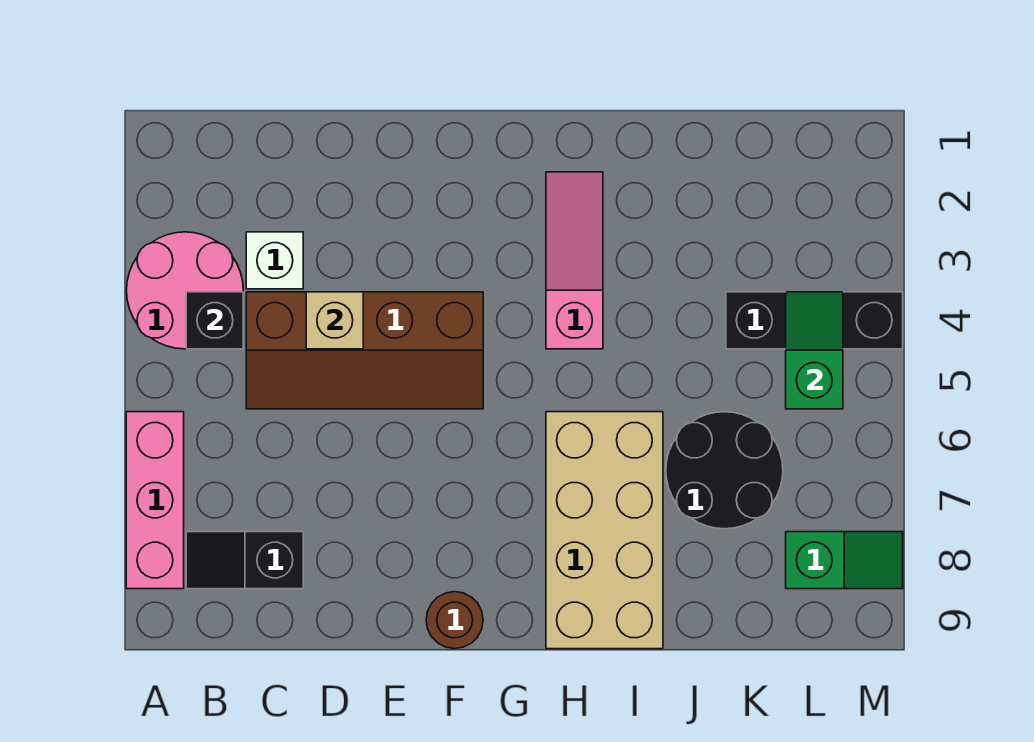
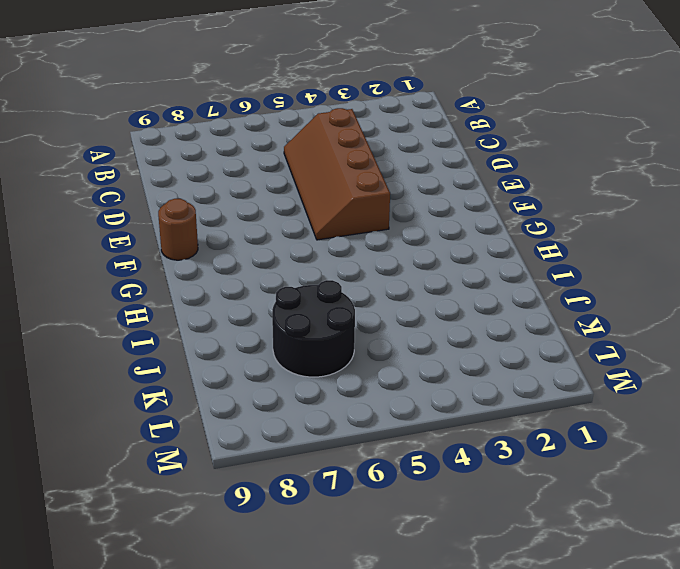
none -> pink 2x2 round brick [127,232,243,349]
none -> pink 1x3 brick [126,412,184,589]
none -> black 1x2 slope [186,532,303,589]

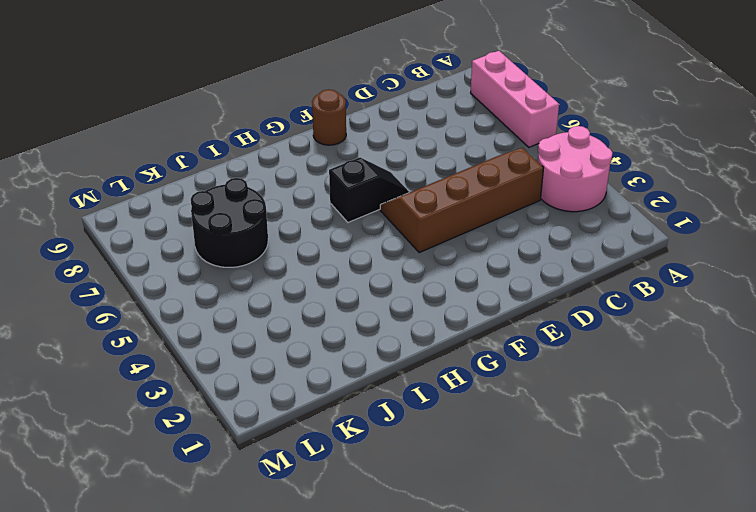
black 1x2 slope [329,158,409,222] -> black 1x2 slope moved to [186,532,303,589]
none -> white 1x1 brick [246,232,303,289]
none -> pink 1x3 slope [546,172,603,349]
none -> tan 2x4 brick [546,412,663,649]

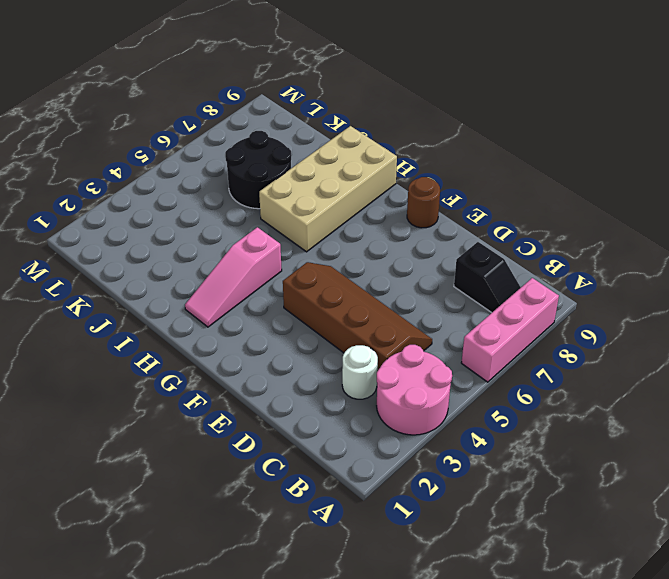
white 1x1 round brick [342,345,378,399] -> white 1x1 brick [246,232,303,289]
none -> black 1x3 brick [726,292,903,349]
none -> green 1x2 slope [786,532,903,589]
none -> black 1x1 brick [186,292,243,349]

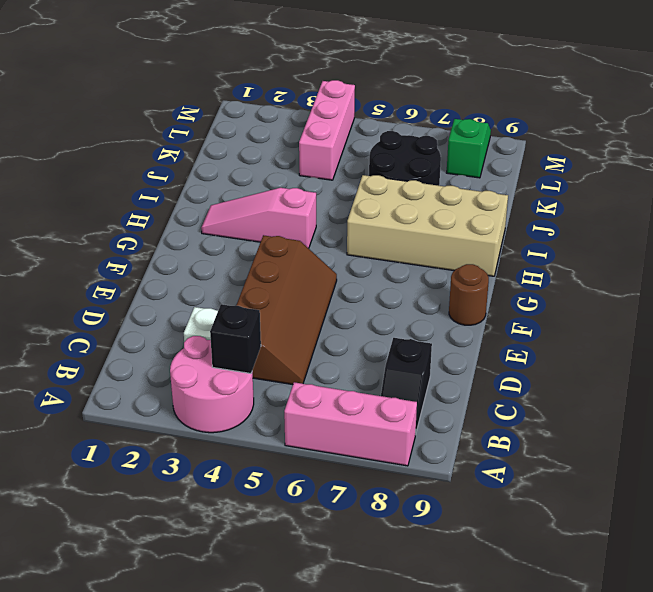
pink 1x3 brick [299,80,355,180] -> black 1x3 brick [726,292,903,349]
none -> tan 1x1 brick [306,292,363,349]
none -> green 1x2 slope [786,292,843,409]

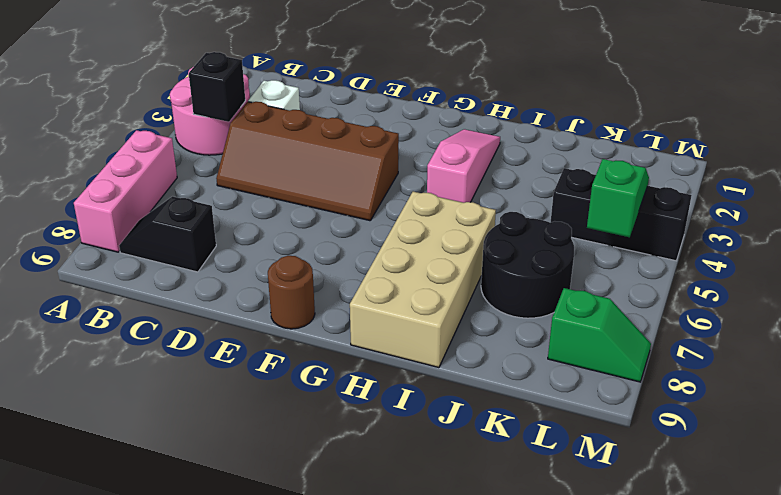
none -> tan 1x1 brick [306,292,363,349]

